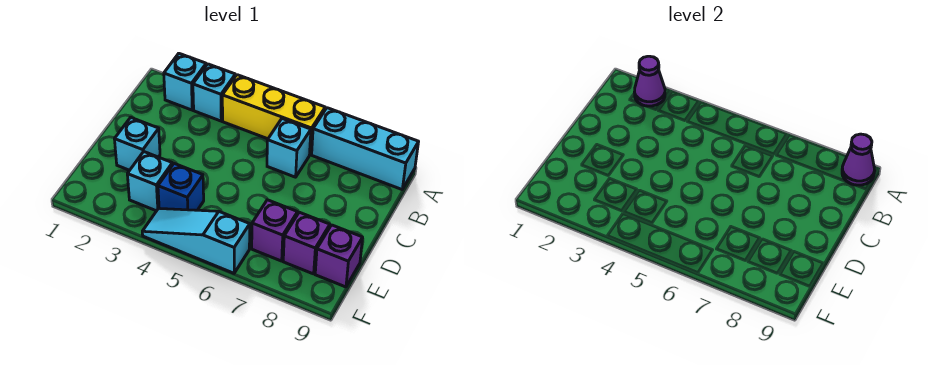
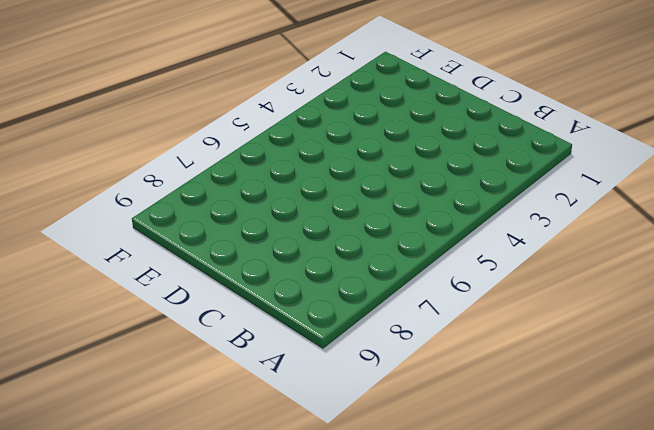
none -> cyan 1x1 brick [164,54,206,110]
none -> cyan 1x1 brick [193,64,235,121]
none -> yellow 1x3 brick [222,75,325,154]

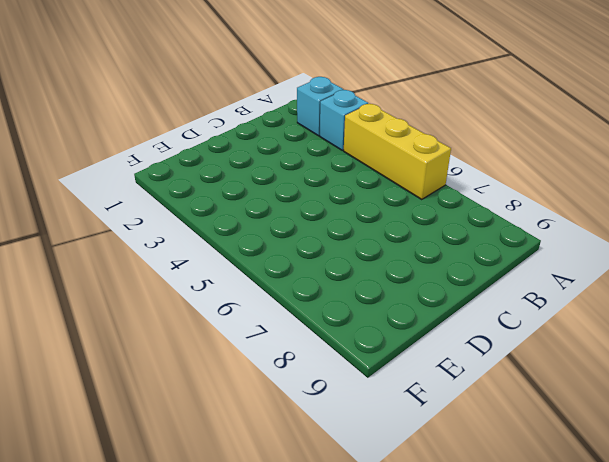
none -> cyan 1x3 brick [312,108,419,189]
none -> cyan 1x1 brick [267,119,311,177]
none -> cyan 1x1 brick [115,117,160,170]

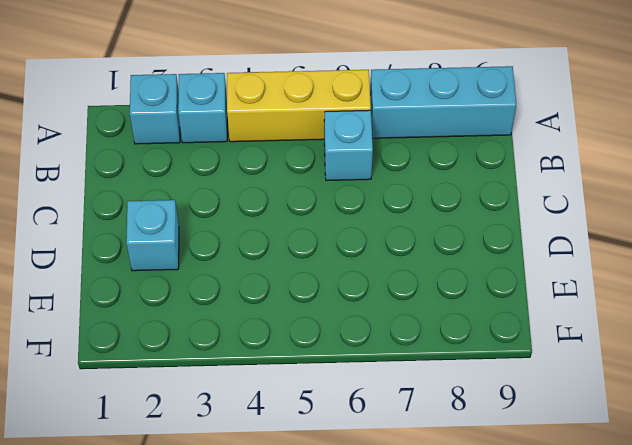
none -> cyan 1x1 brick [127,152,172,211]
none -> blue 1x1 brick [158,164,204,210]
none -> purple 1x1 brick [252,200,298,261]

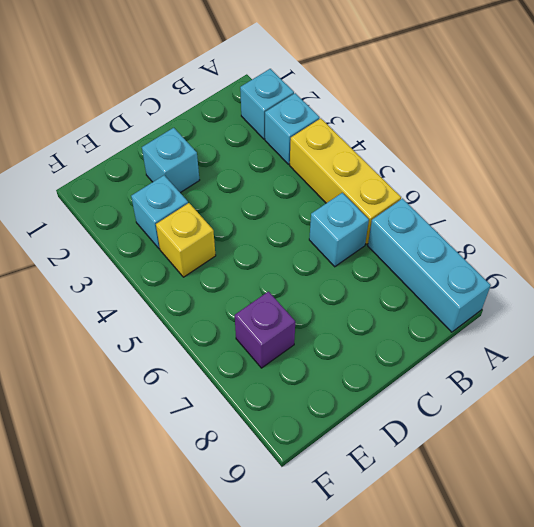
yellow 1x1 brick [156,203,216,277] -> blue 1x1 brick [158,164,204,210]
none -> purple 1x1 brick [283,212,330,274]
none -> purple 1x1 brick [315,225,363,287]
none -> cyan 1x3 slope [142,208,250,273]

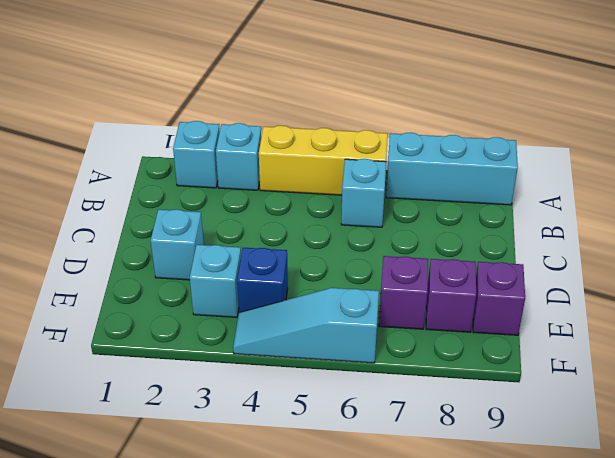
none -> purple 1x1 cone [634,56,665,106]
none -> purple 1x1 cone [842,134,875,185]

